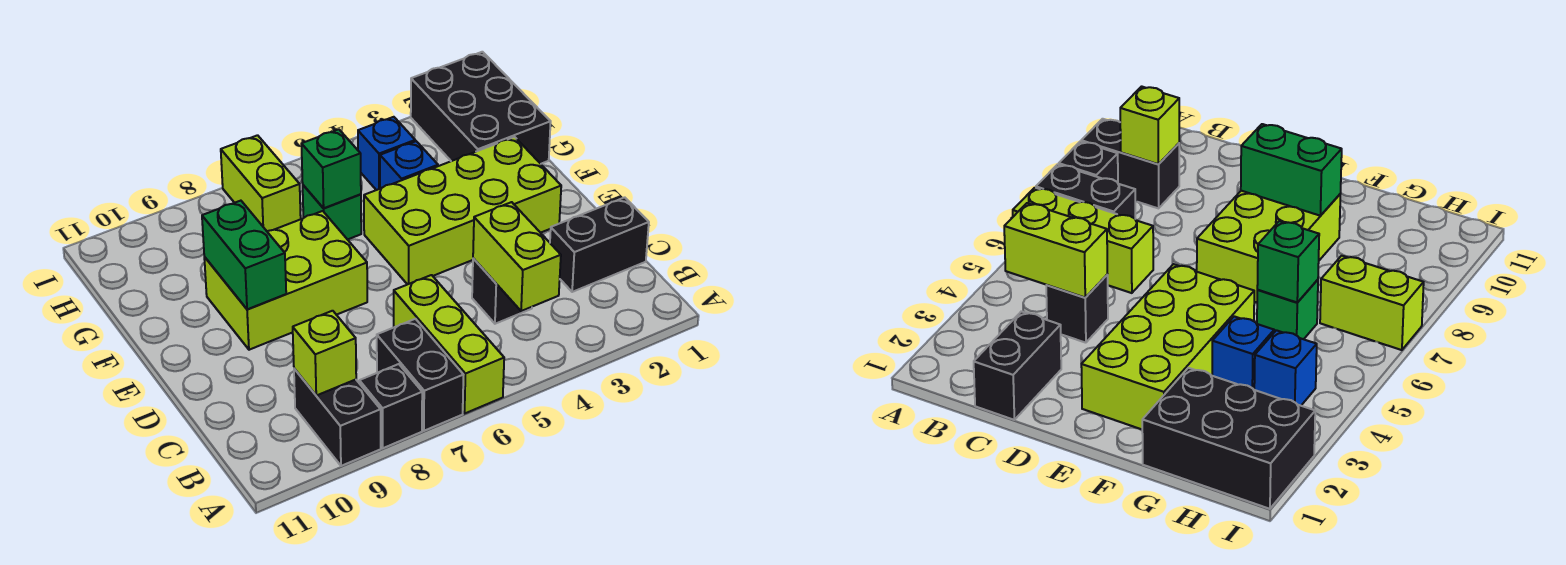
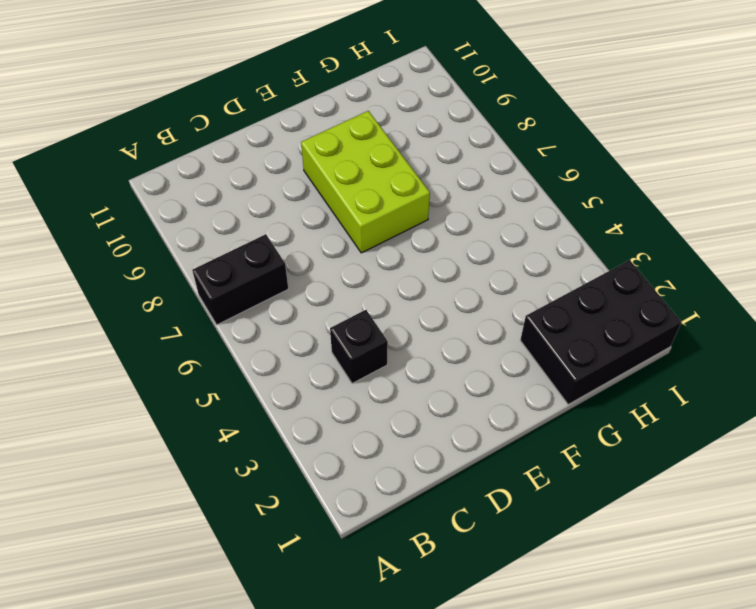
none -> lime 1x3 brick [394,275,504,413]
none -> black 1x1 brick [359,364,422,448]
none -> black 1x2 brick [294,369,381,466]

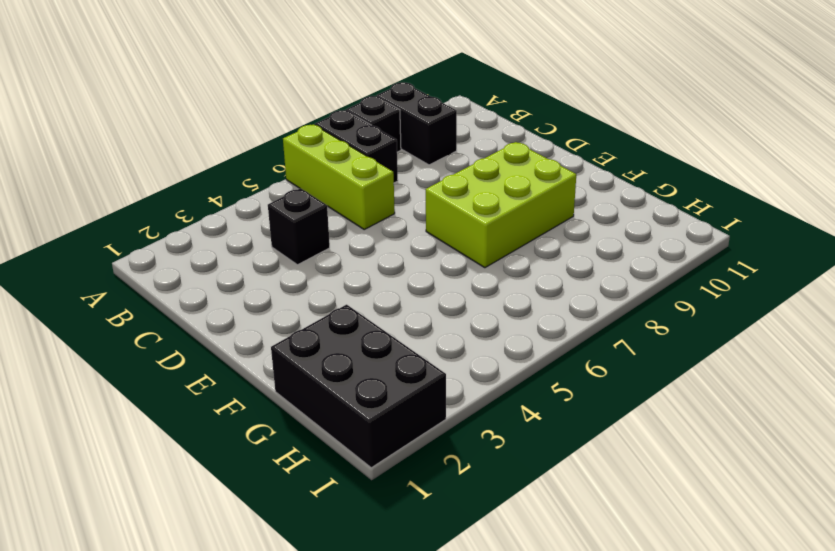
none -> black 1x2 brick [550,197,649,292]
none -> lime 2x4 brick [364,137,561,285]
none -> blue 1x1 brick [380,141,438,188]

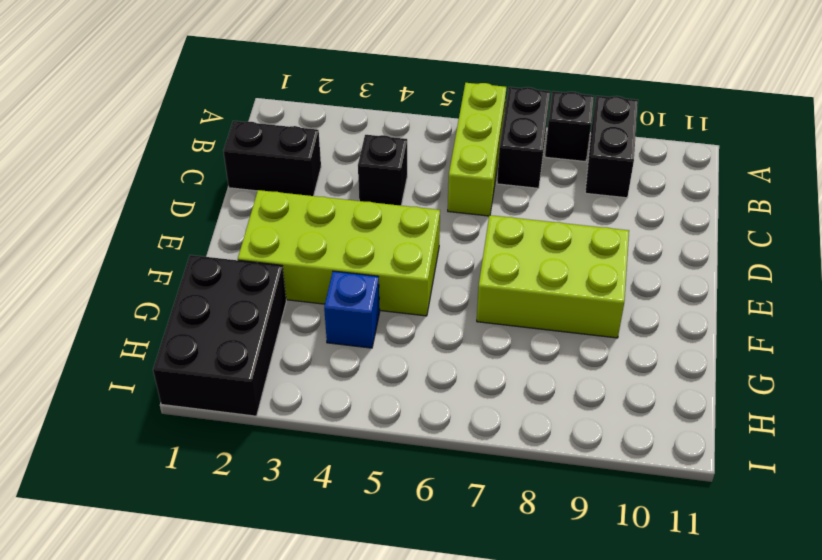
none -> green 1x1 brick [303,185,361,240]
none -> blue 1x1 brick [358,117,415,190]
none -> lime 1x2 brick [221,135,301,231]

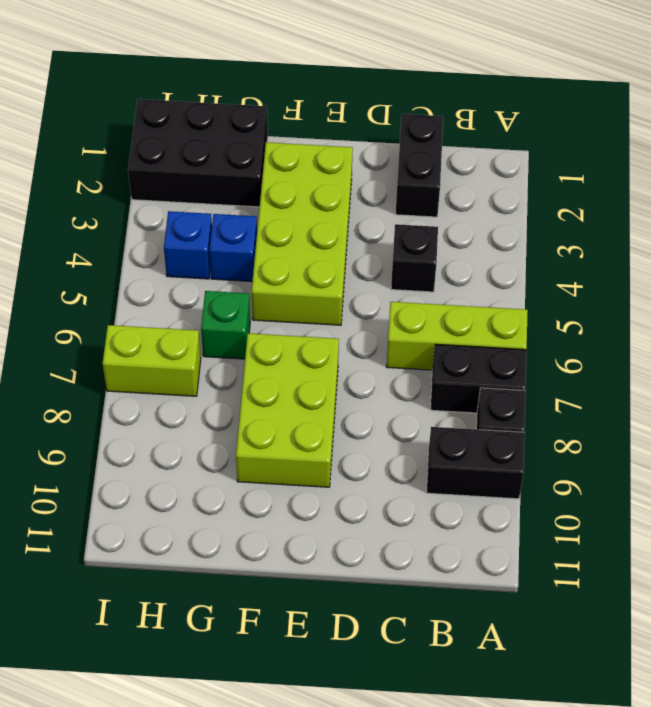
none -> lime 1x2 brick [473,202,561,311]
none -> lime 1x1 brick [293,311,356,395]
none -> green 1x2 brick [202,201,286,310]

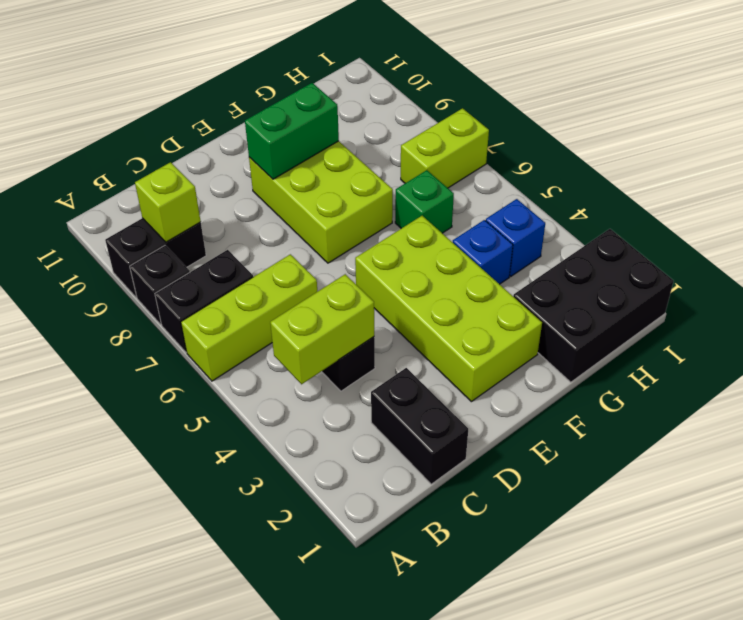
none -> green 1x1 brick [301,129,361,208]

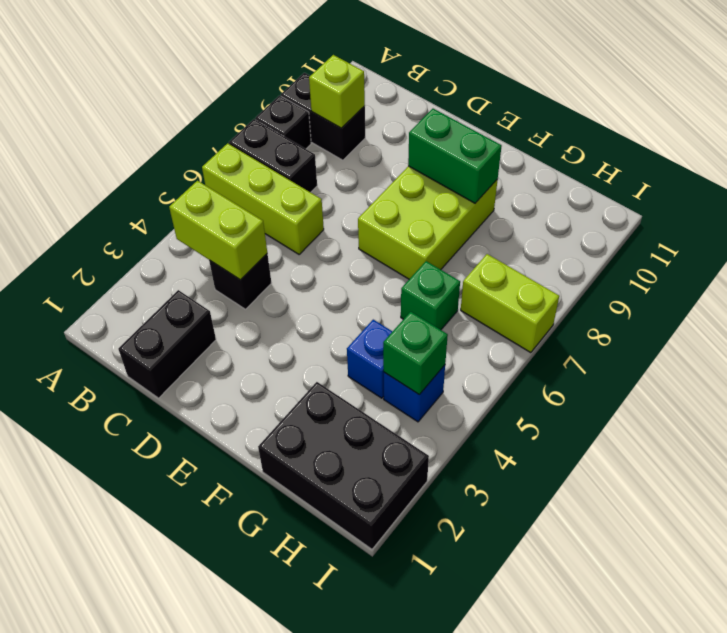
green 1x1 brick [383,312,448,395] -> green 1x1 brick moved to [301,129,361,208]
none -> lime 2x4 brick [364,137,561,285]

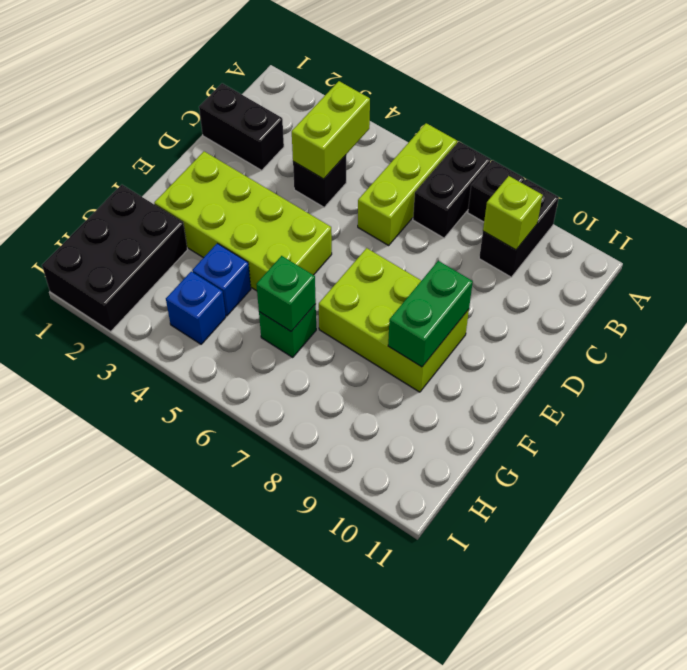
none -> lime 1x2 brick [221,135,301,231]

